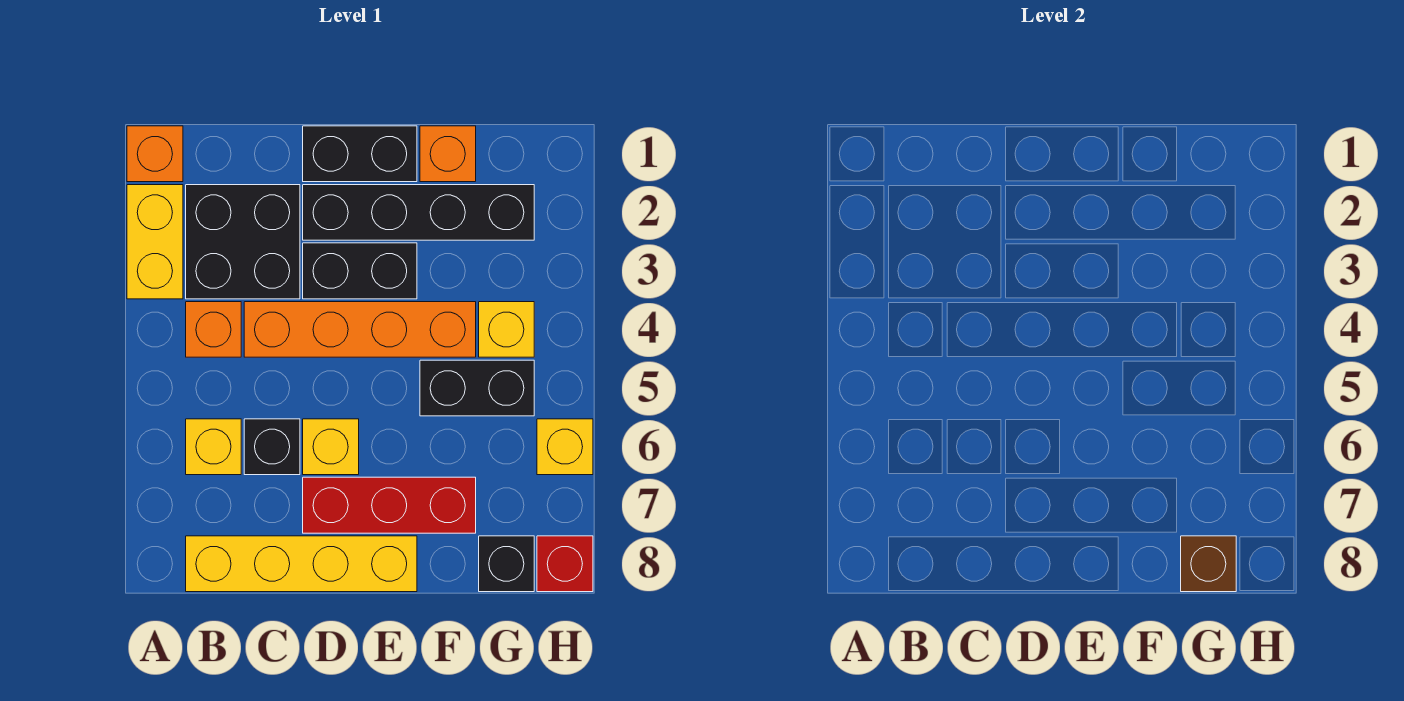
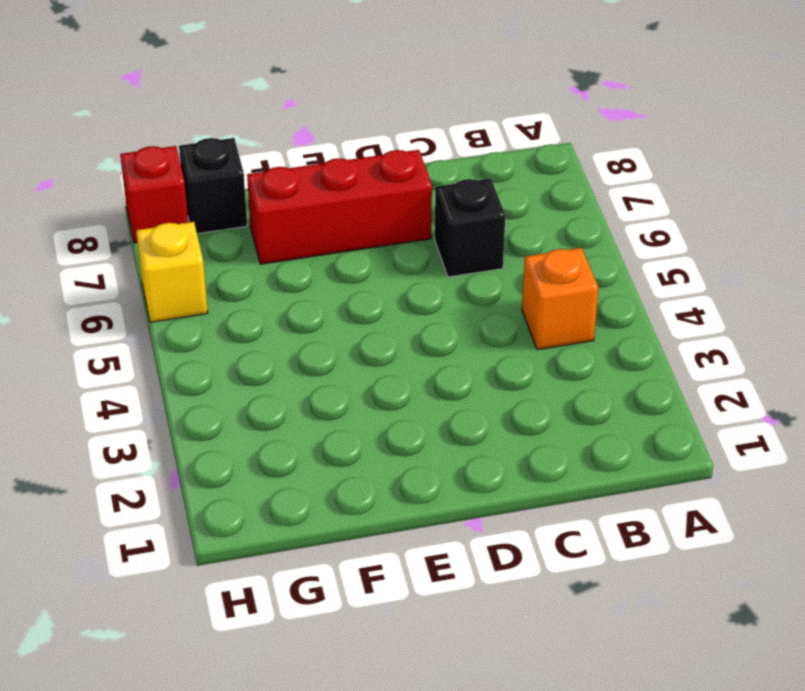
none -> orange 1x1 brick [127,126,183,182]
none -> yellow 1x2 brick [127,185,183,299]
none -> black 2x2 brick [186,185,300,299]

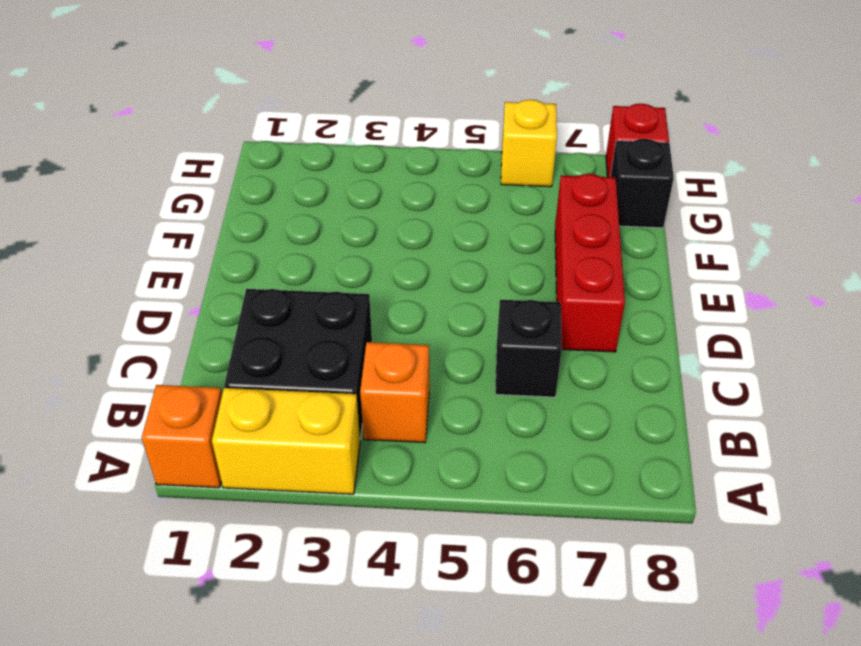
none -> yellow 1x1 brick [186,419,241,475]
none -> yellow 1x4 brick [186,536,417,592]
none -> orange 1x4 brick [244,302,476,357]

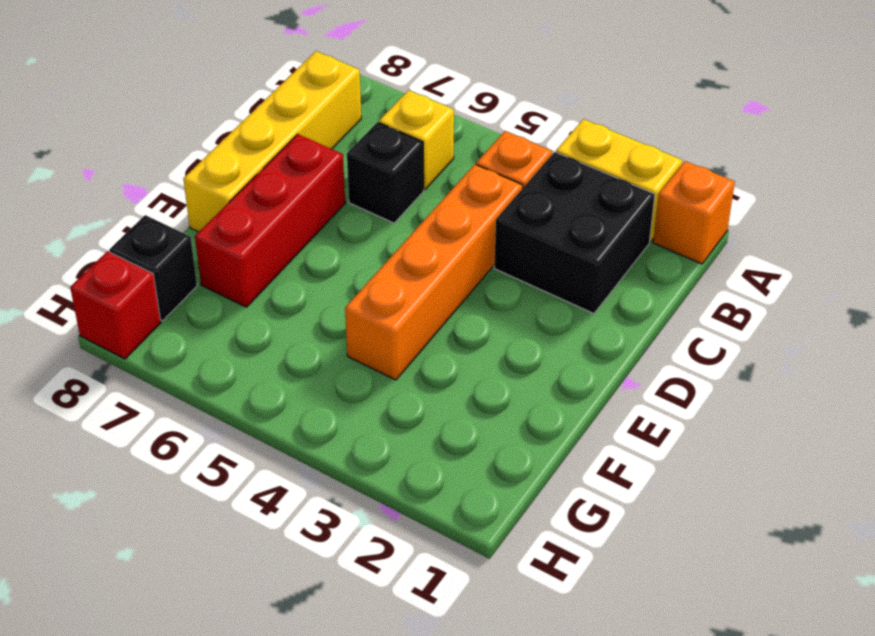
none -> black 1x2 brick [303,126,417,182]
none -> black 1x4 brick [303,185,534,240]
none -> black 1x2 brick [303,243,417,299]

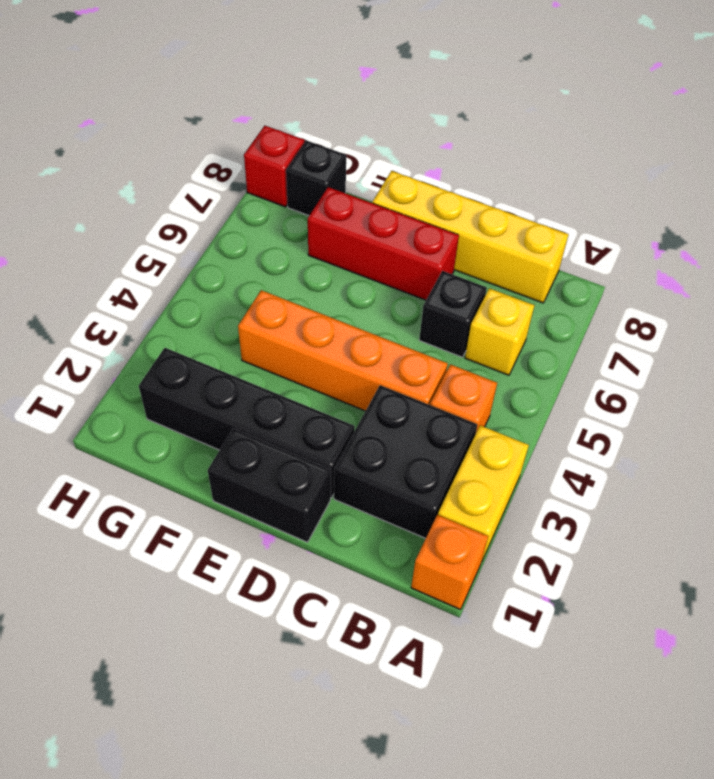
none -> black 1x2 brick [303,243,417,299]
none -> yellow 1x1 brick [303,419,359,475]
none -> orange 1x1 brick [420,126,476,182]

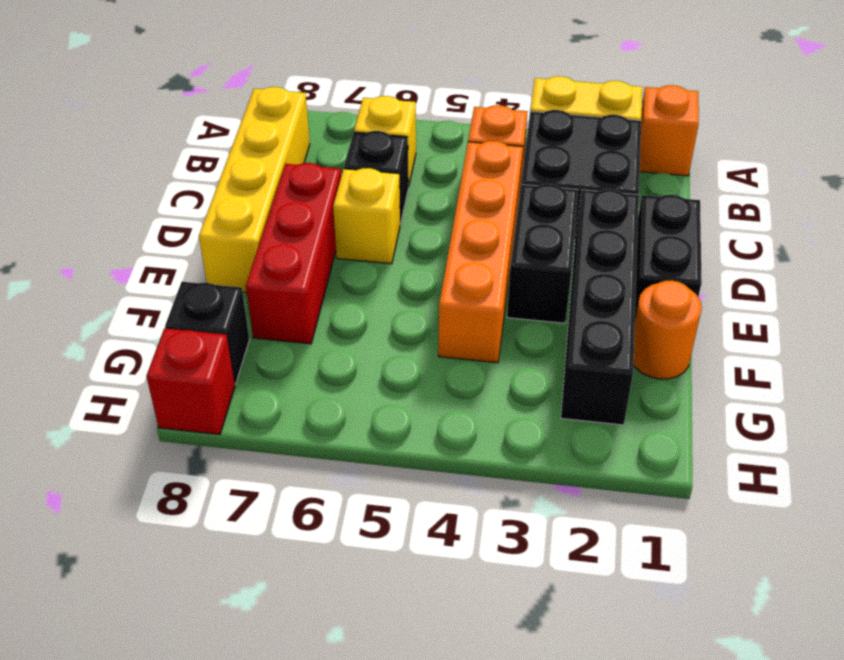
orange 1x1 round brick [633,280,702,379] -> orange 1x1 brick [420,126,476,182]
none -> black 1x2 brick [420,360,534,416]
none -> yellow 1x1 brick [479,302,534,357]
none -> yellow 1x1 brick [537,419,593,475]

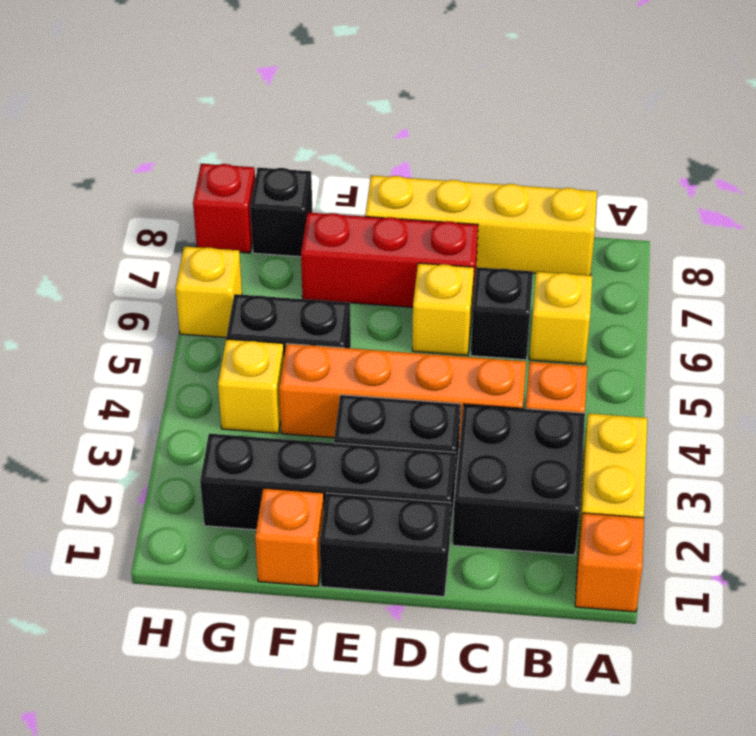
none -> brown 1x1 brick [1181,536,1236,592]

